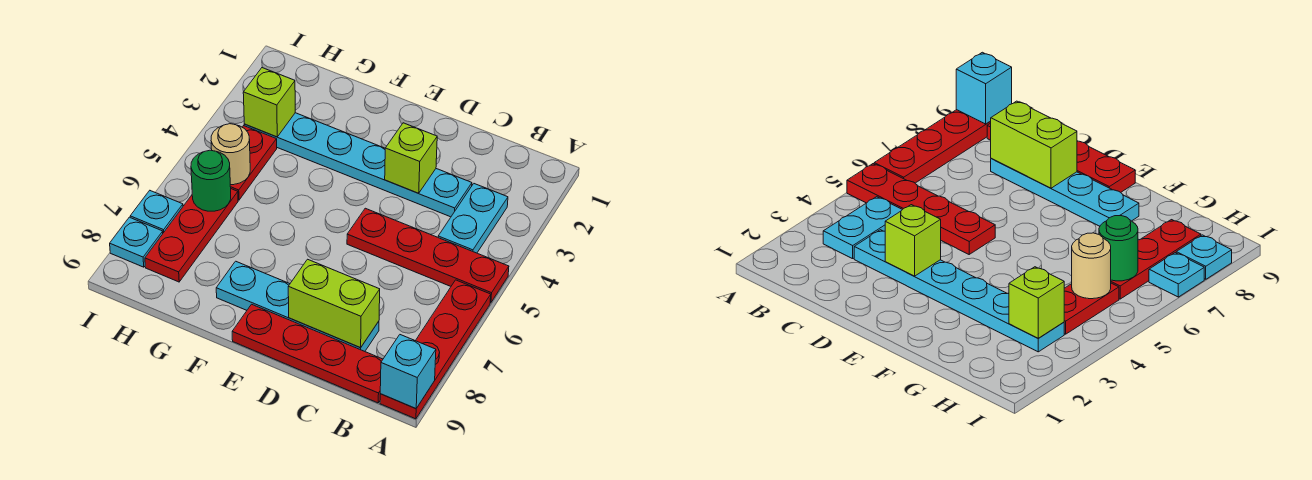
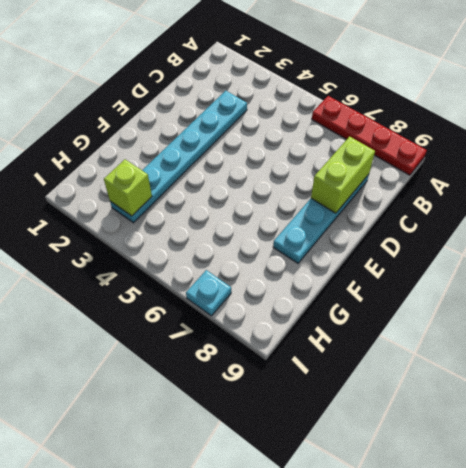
none -> red 1x4 plate [347,208,509,303]
none -> cyan 1x2 plate [438,184,508,253]
none -> red 1x4 plate [232,304,383,403]

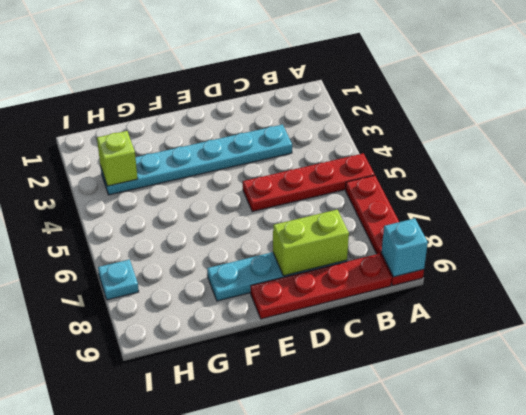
none -> cyan 1x2 plate [438,184,508,253]
none -> red 1x2 plate [230,126,277,200]
none -> red 1x3 plate [145,189,238,282]

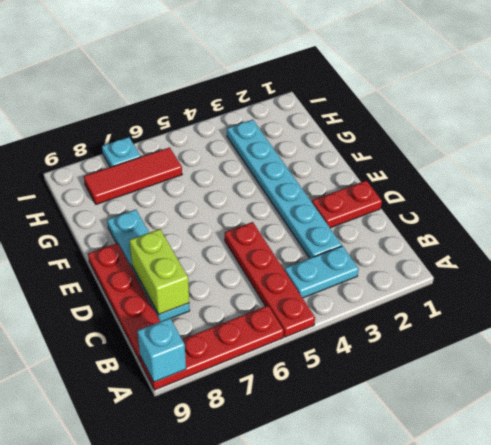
red 1x2 plate [312,181,382,228] -> red 1x2 plate moved to [230,126,277,200]
red 1x3 tile [84,147,182,204] -> red 1x3 plate [145,189,238,282]
none -> cyan 1x1 plate [110,217,163,267]
none -> lime 1x1 brick [385,123,437,193]
none -> lime 1x1 brick [243,68,295,137]

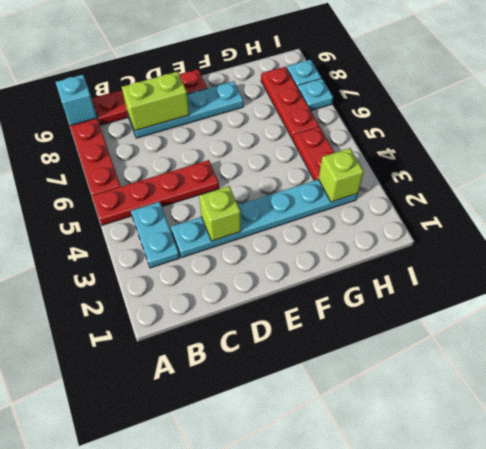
none -> tan 1x1 round brick [211,124,250,185]
none -> green 1x1 round brick [191,150,231,211]

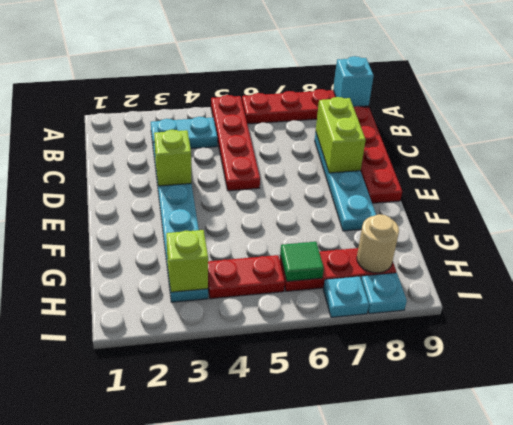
green 1x1 tile [280,242,324,281] -> green 1x1 round brick [191,150,231,211]
tan 1x1 round brick [357,214,399,273] -> tan 1x1 round brick moved to [211,124,250,185]

